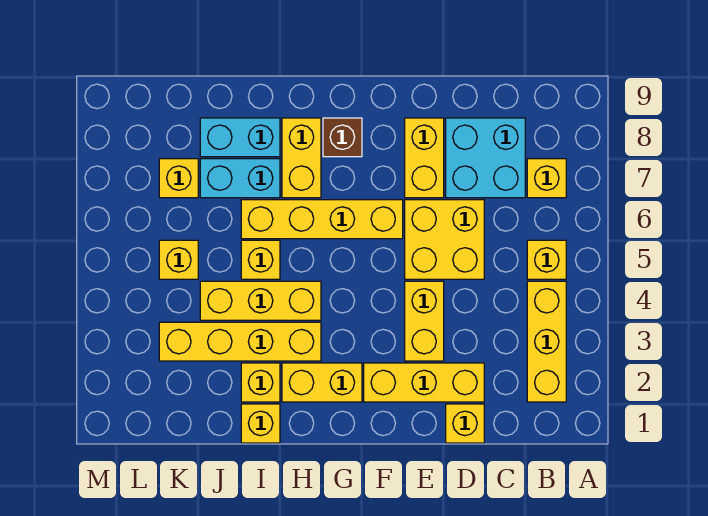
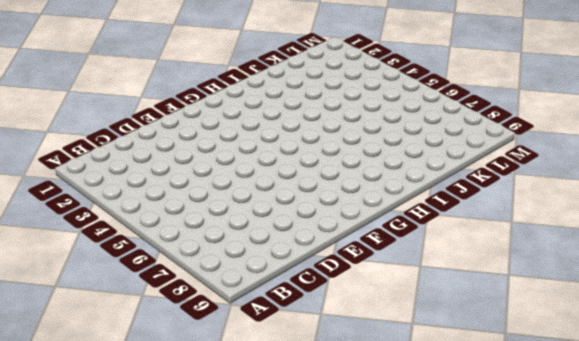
none -> yellow 1x3 brick [527,281,566,402]
none -> yellow 1x1 brick [527,240,566,279]
none -> yellow 1x1 brick [527,159,566,198]

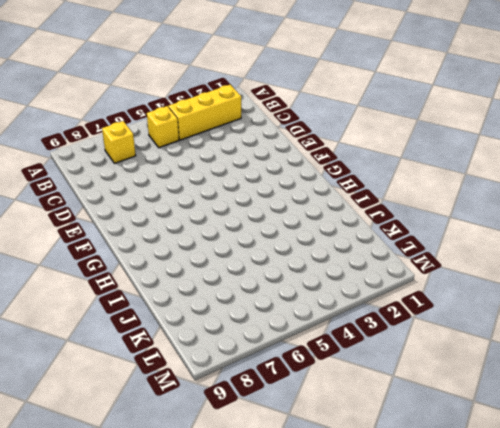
none -> cyan 2x2 brick [446,118,525,198]
none -> yellow 1x1 brick [446,404,484,443]
none -> yellow 1x3 brick [364,363,484,402]

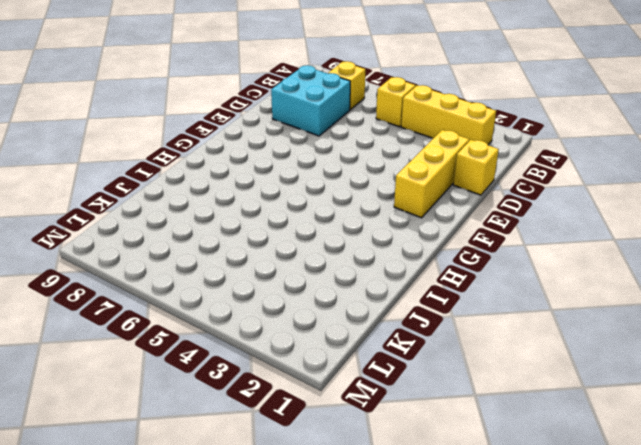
none -> yellow 2x2 brick [405,200,484,279]
none -> yellow 1x2 brick [405,281,444,361]
none -> yellow 1x2 brick [405,118,444,198]

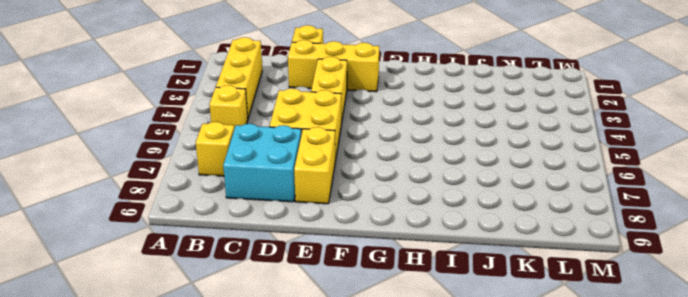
none -> yellow 1x4 brick [241,200,403,239]
none -> yellow 1x2 brick [282,363,362,402]
none -> brown 1x1 brick [323,118,362,157]

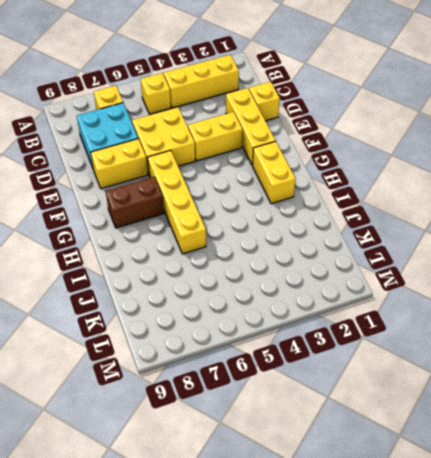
brown 1x2 brick [106,177,164,228] -> brown 1x1 brick [323,118,362,157]
none -> yellow 1x4 brick [159,322,321,361]
none -> yellow 1x3 brick [200,281,321,320]
none -> yellow 1x2 brick [282,118,321,198]

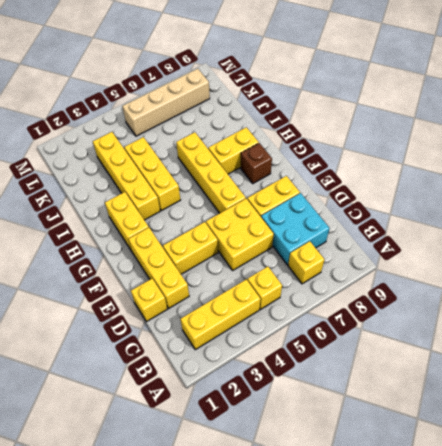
tan 1x4 brick [122,68,210,136] -> none
none -> yellow 1x1 brick [241,404,280,443]
none -> yellow 1x1 brick [241,363,280,402]
none -> yellow 1x1 brick [241,240,280,279]

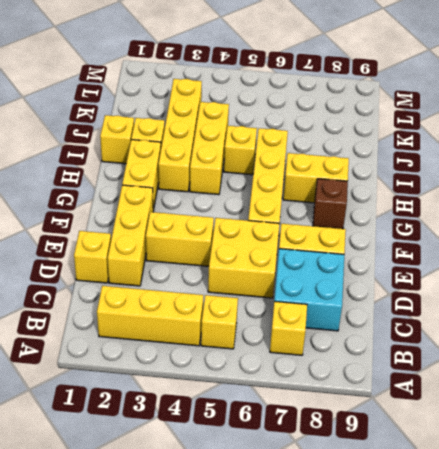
none -> cyan 1x2 brick [200,159,280,198]
none -> cyan 1x2 brick [200,118,280,157]
none -> yellow 1x1 brick [159,240,198,279]

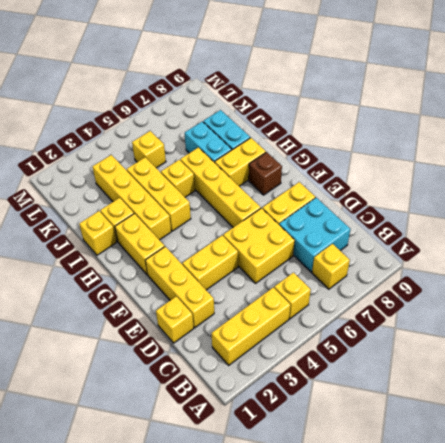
none -> yellow 1x1 brick [159,159,198,198]

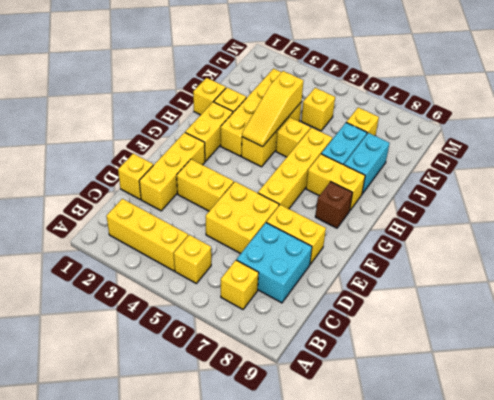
yellow 1x3 slope [242,71,304,147] -> none

